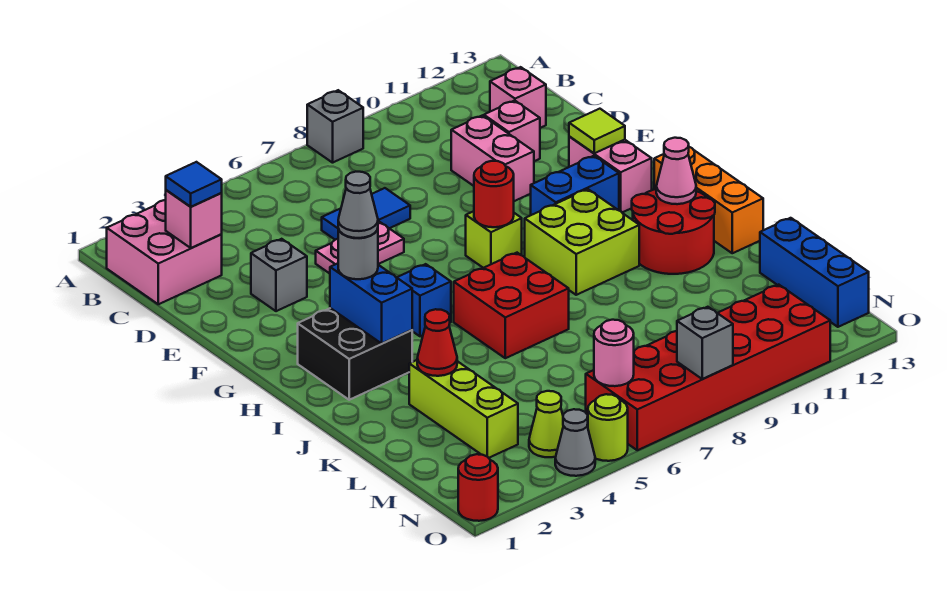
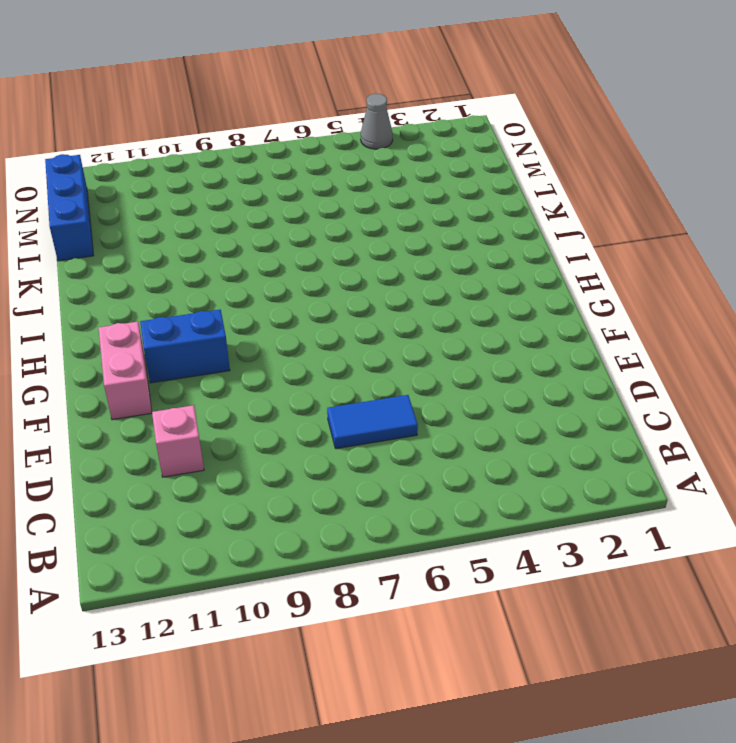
none -> grey 1x1 brick [307,90,363,163]
none -> pink 2x2 brick [107,200,222,304]
none -> pink 1x1 brick [490,67,546,128]
none -> pink 1x2 brick [451,115,534,201]

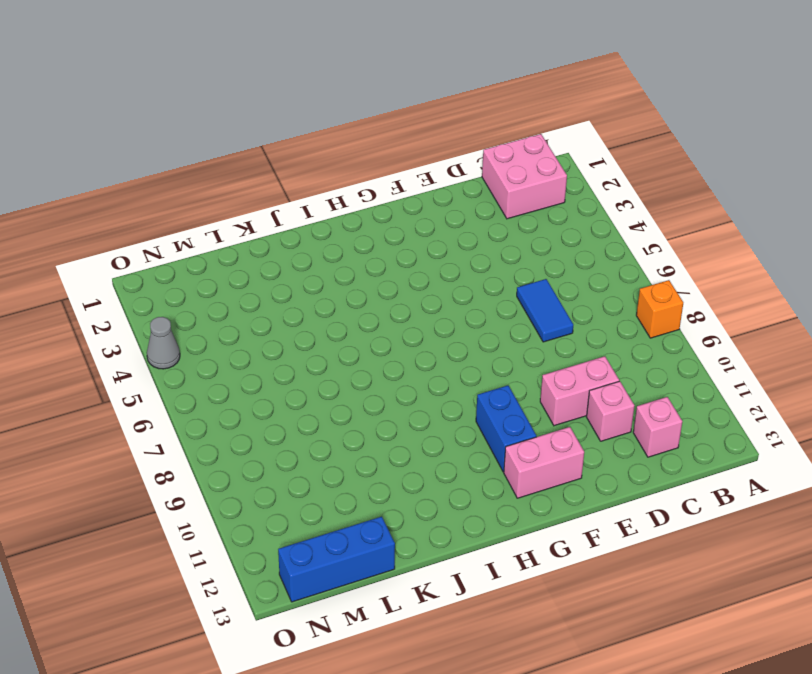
orange 1x1 brick [636,280,683,338] -> grey 1x1 brick [307,90,363,163]
none -> grey 1x1 brick [251,239,307,311]
none -> pink 1x2 plate [316,222,404,274]
none -> lime 1x1 brick [466,211,522,268]
none -> black 2x2 brick [298,308,412,400]

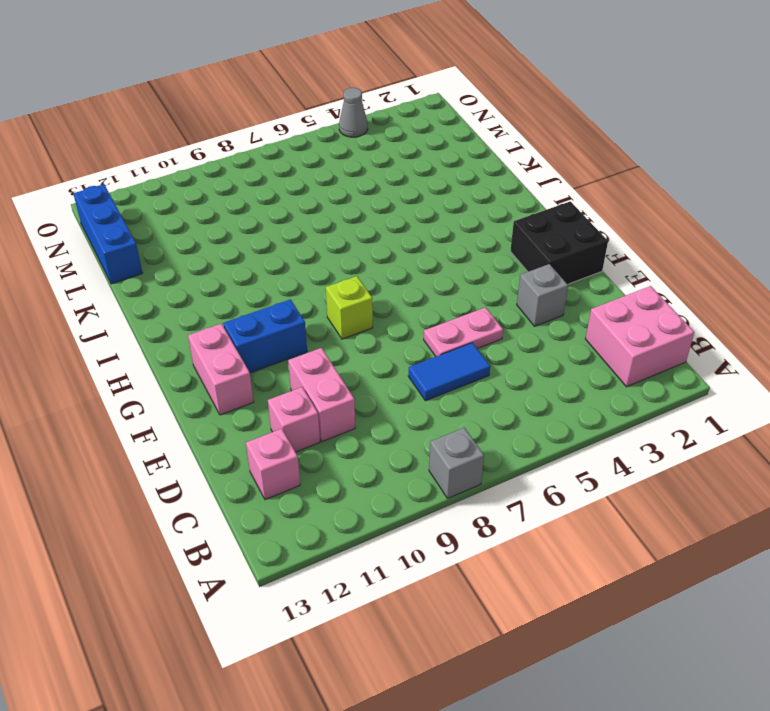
black 2x2 brick [510,201,608,284] -> black 2x2 brick moved to [298,308,412,400]
none -> blue 1x1 brick [397,264,451,336]
none -> lime 2x2 brick [525,189,639,295]
none -> orange 1x3 brick [654,147,763,253]
none -> red 2x2 brick [454,253,569,358]

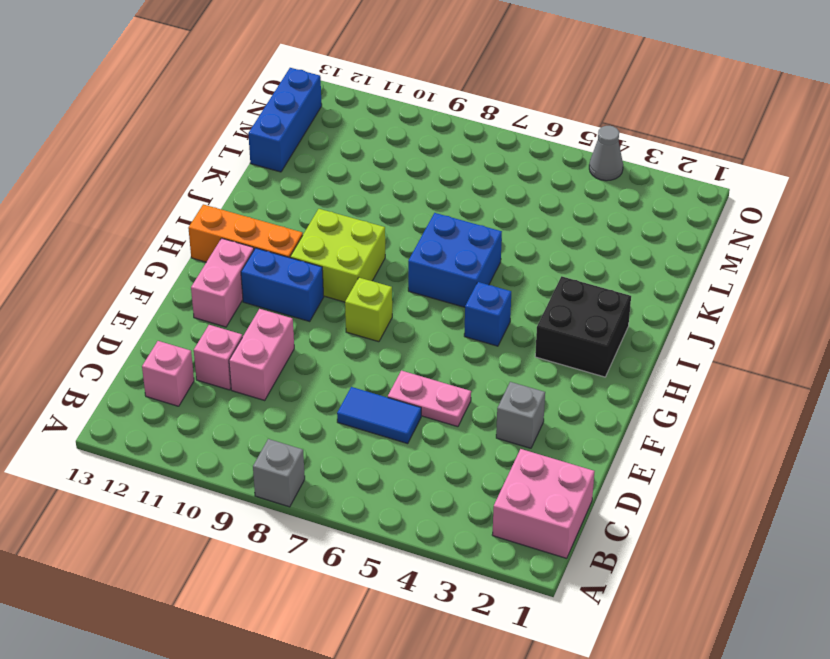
orange 1x3 brick [188,204,303,262] -> orange 1x3 brick turned to [654,147,763,253]
blue 2x2 brick [408,213,502,307] -> red 2x2 brick [454,253,569,358]
none -> red 2x2 round brick [632,189,715,274]
none -> lime 1x3 brick [409,360,518,458]
none -> lime 1x1 cone [529,391,563,457]
none -> red 2x6 brick [586,285,830,450]

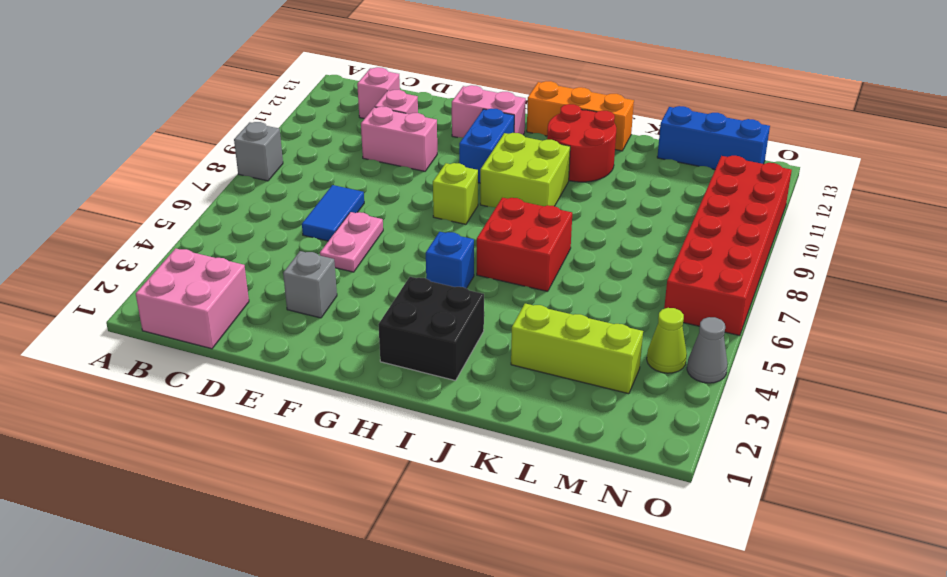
none -> red 1x1 round brick [458,454,498,521]
none -> lime 1x1 round brick [588,394,628,461]
none -> pink 1x1 brick [166,190,222,248]
none -> lime 1x1 tile [569,109,625,153]

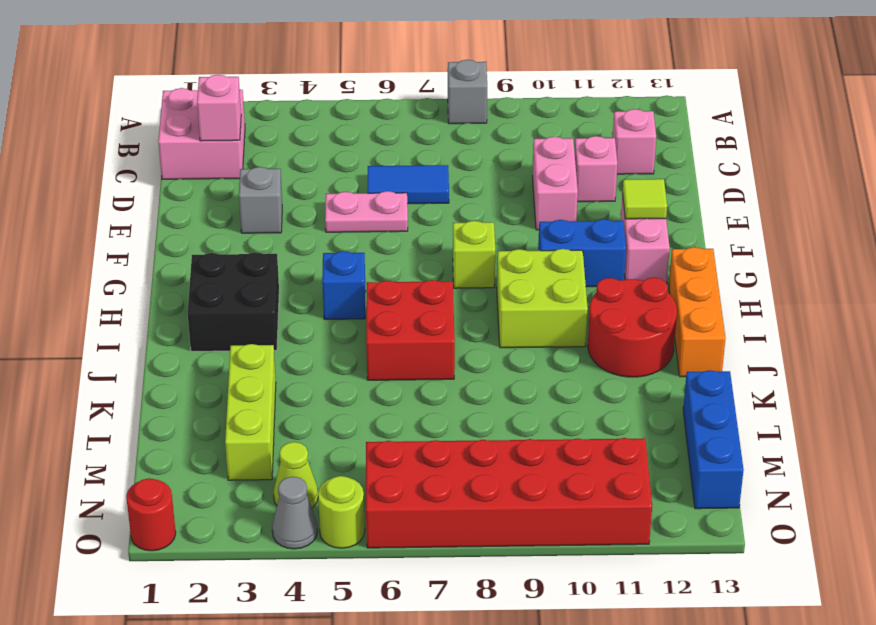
none -> red 1x1 round brick [474,161,514,227]
none -> blue 1x2 brick [330,263,412,343]
none -> pink 1x1 cone [656,138,696,204]
none -> red 1x1 cone [417,309,457,376]

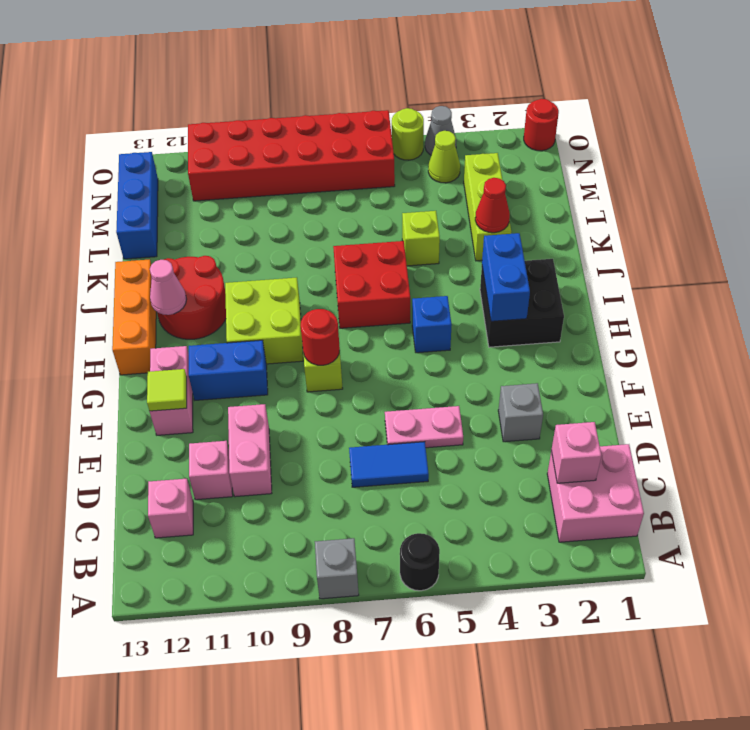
black 1x1 round brick [400,533,440,591] -> none
lime 1x1 brick [402,211,440,266] -> none
none -> pink 1x1 round brick [594,320,634,386]
none -> grey 1x1 brick [677,307,733,379]
none -> blue 1x1 tile [166,162,222,207]
none -> grey 1x1 round brick [338,229,378,279]

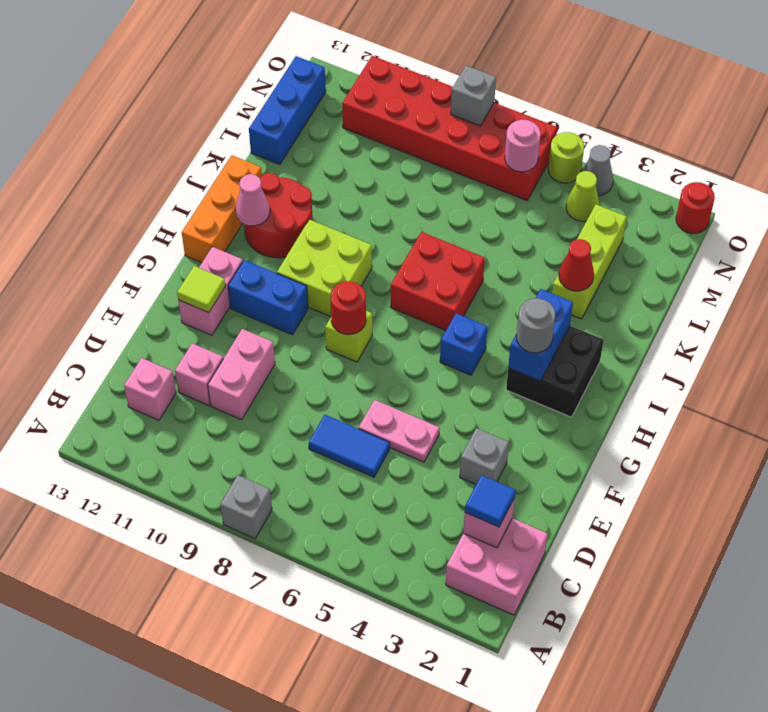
none -> grey 1x1 cone [338,172,378,238]

